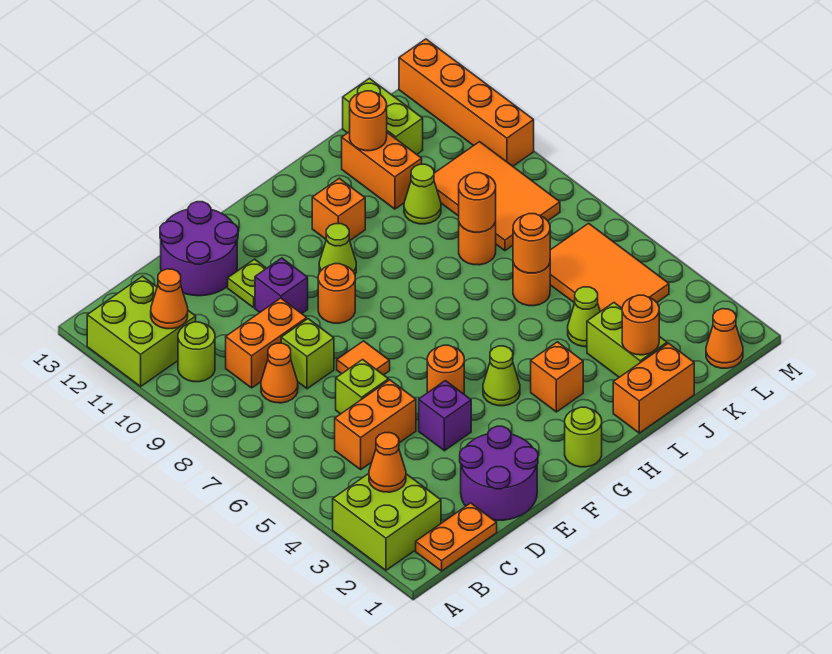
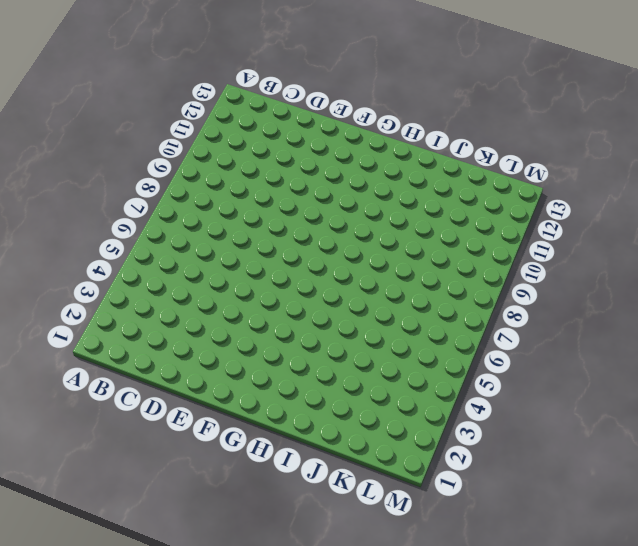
none -> lime 2x2 brick [333,474,441,570]
none -> lime 2x2 brick [87,276,196,386]
none -> orange 1x2 plate [416,503,497,571]
none -> lime 1x1 round brick [178,322,215,382]

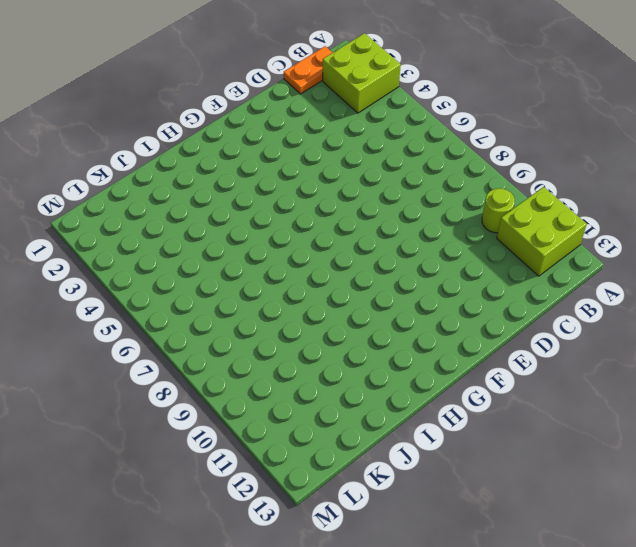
none -> orange 1x2 brick [335,380,416,469]
none -> orange 1x1 cone [261,343,298,403]
none -> orange 1x2 brick [226,298,307,388]
none -> purple 2x2 round brick [460,426,538,520]

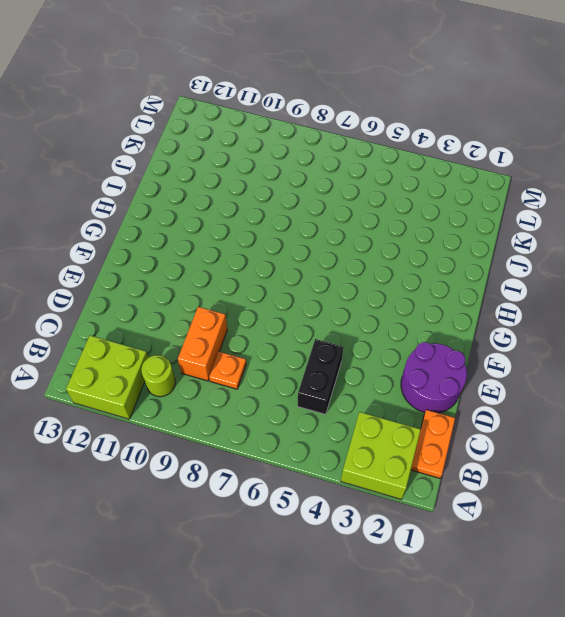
black 1x2 brick [297,339,344,414] -> orange 1x2 brick [335,380,416,469]
orange 1x1 plate [209,352,246,389] -> orange 1x1 cone [261,343,298,403]
none -> lime 1x1 brick [336,359,389,414]
none -> lime 1x1 brick [281,319,334,389]
none -> purple 2x2 round brick [160,202,238,296]
none -> purple 1x1 brick [419,381,471,451]

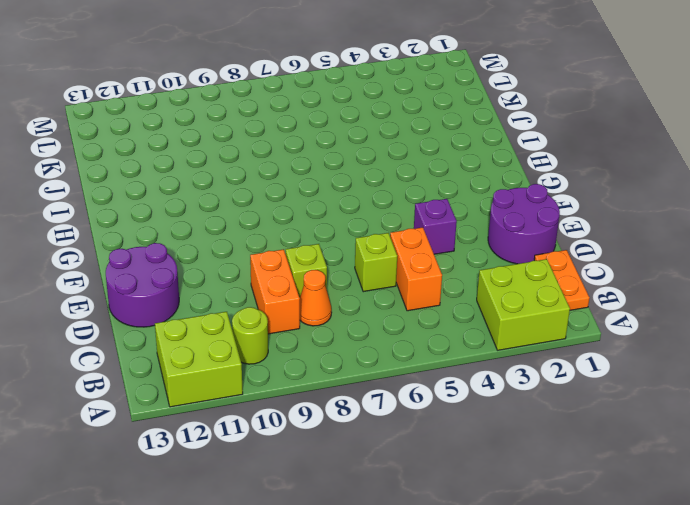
none -> orange 1x1 tile [337,341,390,375]
none -> purple 1x1 brick [255,258,308,314]
none -> lime 1x1 plate [228,259,267,308]
none -> orange 1x1 round brick [427,345,464,394]

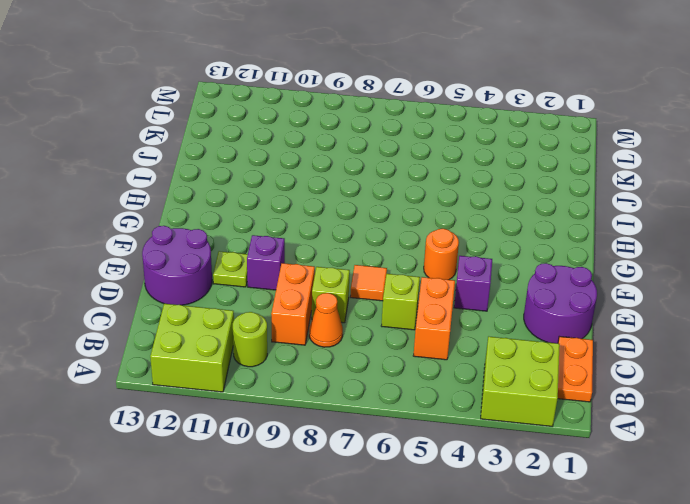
none -> orange 1x1 round brick [318,264,355,323]
none -> lime 1x1 round brick [565,407,602,467]
none -> lime 1x1 cone [483,346,520,406]
none -> lime 1x1 cone [319,224,356,274]

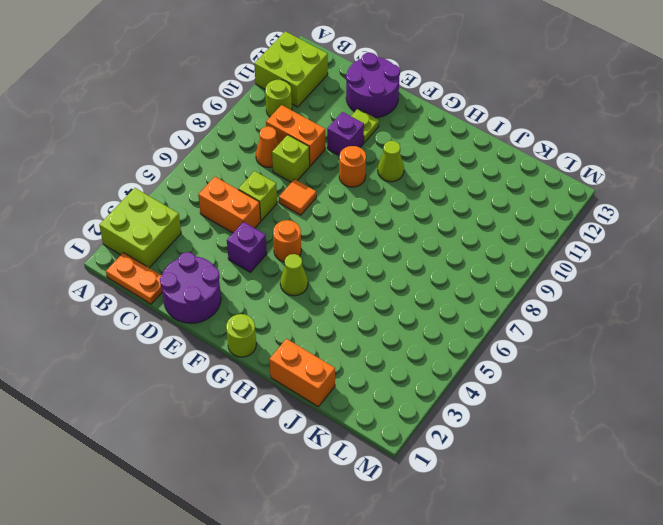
none -> orange 1x1 brick [531,342,583,412]
none -> orange 1x1 brick [312,178,365,240]
none -> lime 1x2 brick [587,303,667,377]
none -> lime 1x1 cone [568,287,600,347]

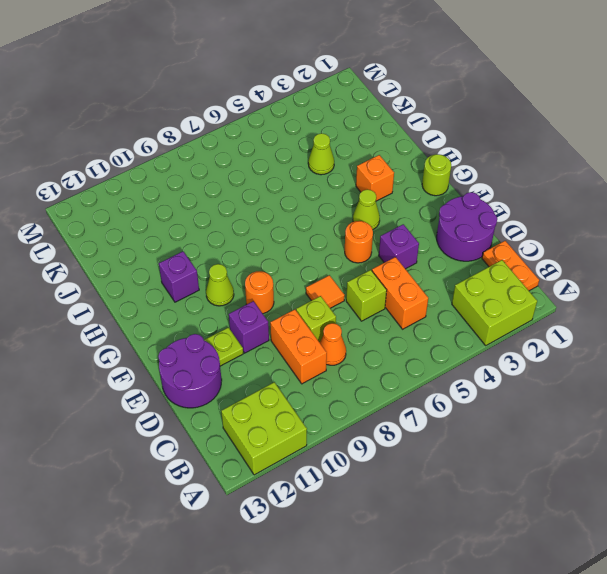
purple 1x1 brick [159,252,199,302] -> orange 1x1 brick [312,178,365,240]
none -> lime 1x1 round brick [178,322,215,382]
none -> orange 1x2 brick [613,343,694,433]
none -> lime 1x2 brick [587,303,667,377]
none -> orange 1x1 round brick [513,263,550,306]

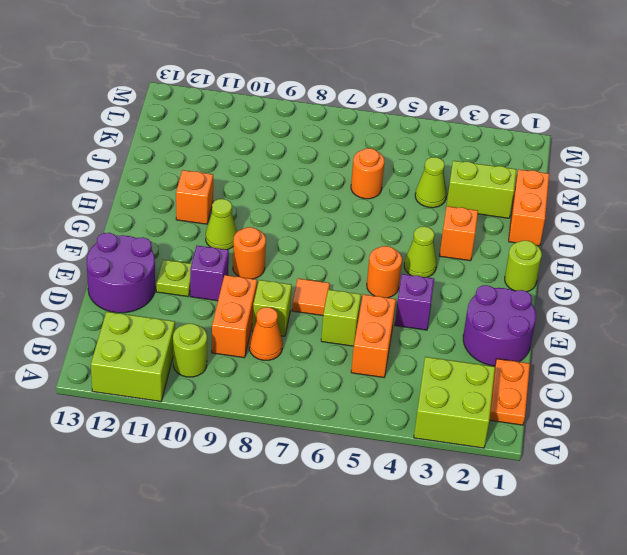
none -> orange 1x1 round brick [459,222,496,265]
none -> lime 1x1 cone [404,164,441,224]
none -> orange 1x2 brick [342,132,422,209]
none -> orange 2x3 tile [550,223,669,312]

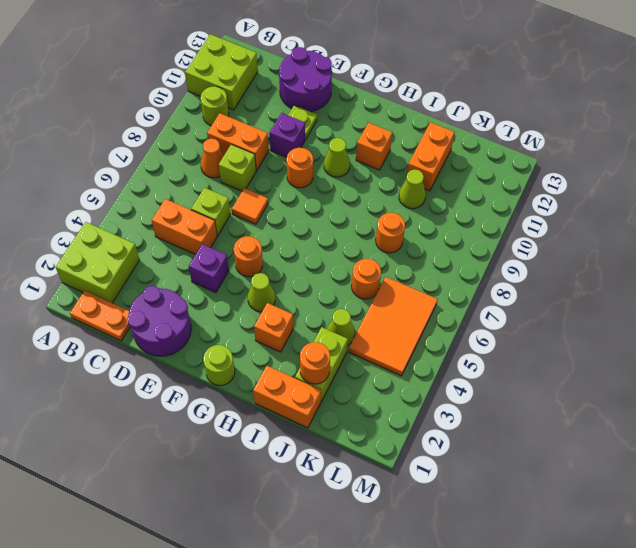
none -> orange 2x3 tile [434,142,560,251]
none -> lime 1x2 brick [343,78,423,154]
none -> orange 1x1 cone [706,309,743,368]
none -> orange 1x4 brick [399,39,534,166]

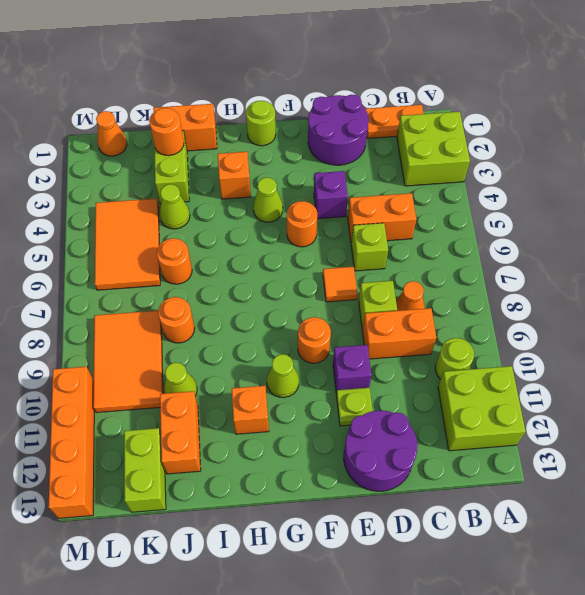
none -> orange 1x1 cone [369,433,406,492]
none -> orange 1x1 cone [151,269,188,329]
none -> orange 1x1 round brick [513,214,550,273]
none -> orange 1x1 round brick [459,173,496,232]

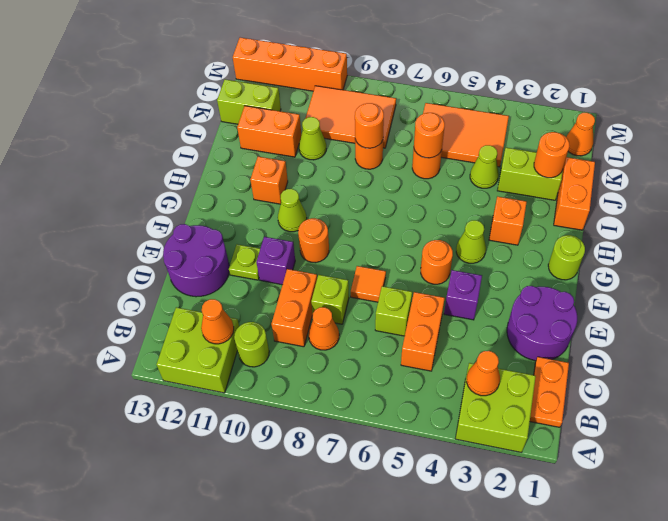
none -> orange 1x1 round brick [350,91,387,151]

